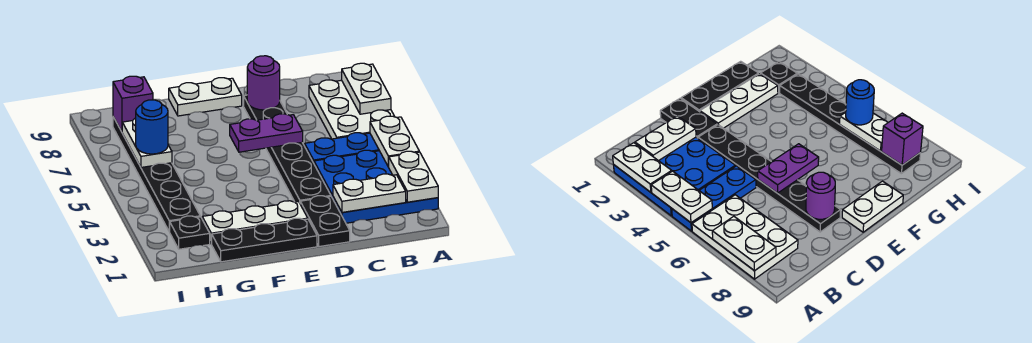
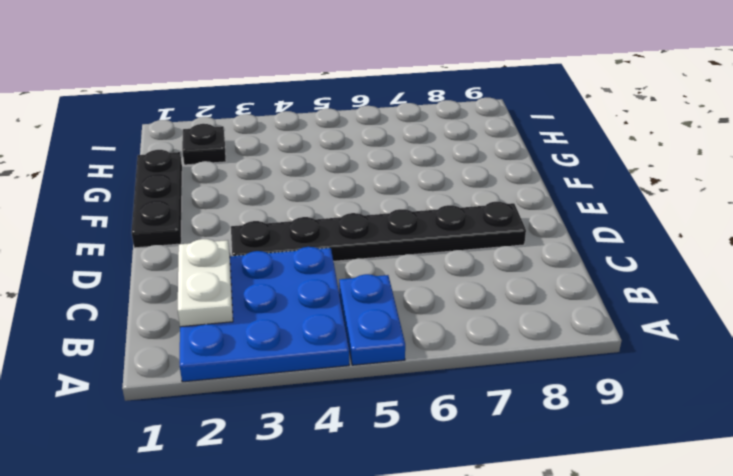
blue 1x2 plate [339,274,405,365] -> blue 1x3 plate [305,133,379,163]
none -> white 2x3 plate [309,80,395,139]
none -> black 1x2 plate [300,196,350,247]
none -> white 1x3 plate [202,201,308,244]

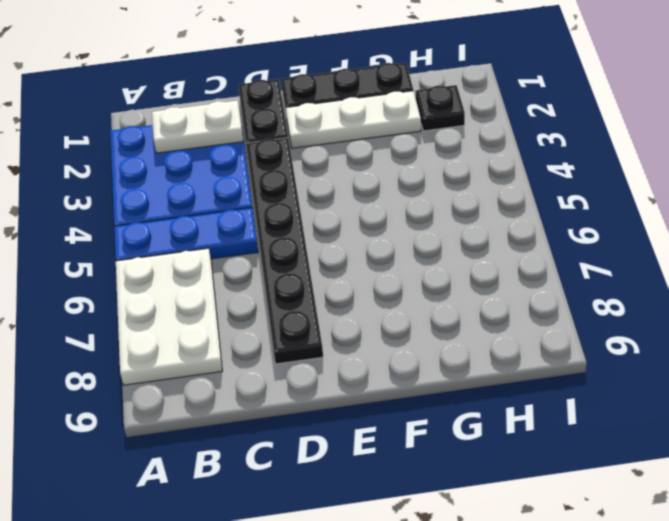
none -> white 1x2 plate [169,78,242,116]
none -> black 1x6 plate [113,117,200,231]
none -> white 1x2 plate [389,151,438,202]

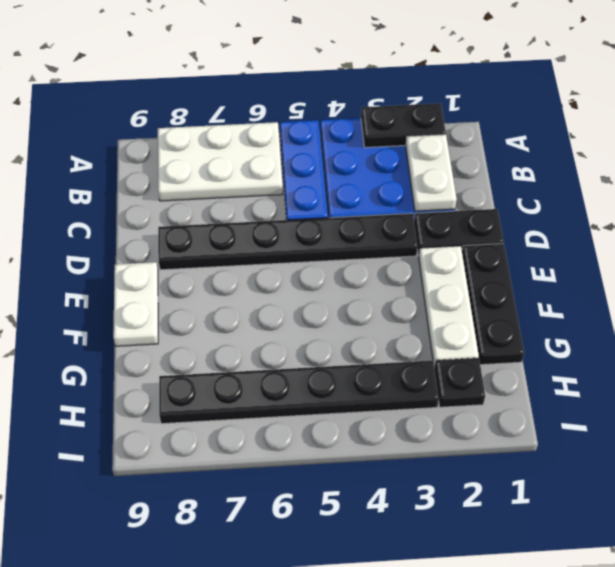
black 1x2 plate [361,103,446,148] -> white 1x2 plate [389,151,438,202]
none -> white 1x2 plate [370,116,419,167]
none -> white 1x2 plate [342,63,391,114]
none -> purple 1x2 plate [230,114,303,152]

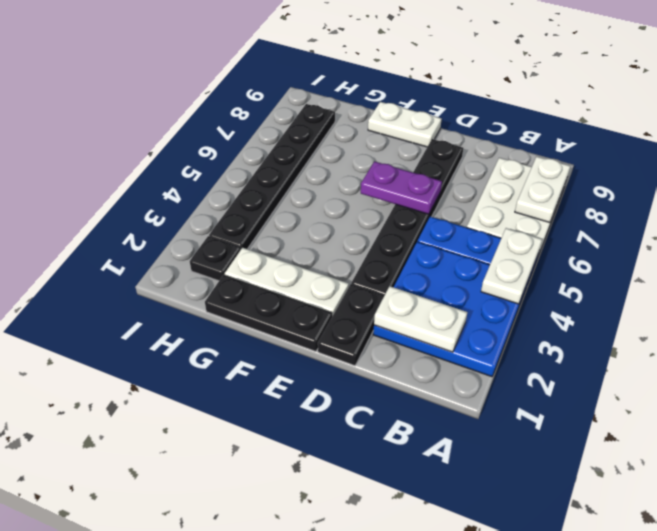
none -> white 1x2 plate [389,151,438,202]
none -> purple 1x1 round brick [247,56,280,110]
none -> white 1x2 plate [122,118,172,167]

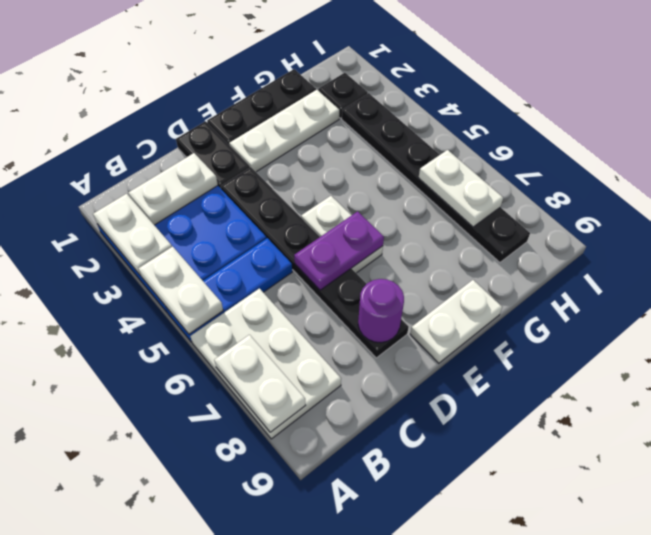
white 1x2 plate [301,196,383,273] -> none
none -> purple 1x1 brick [113,76,153,132]
none -> blue 1x1 round brick [136,100,168,154]

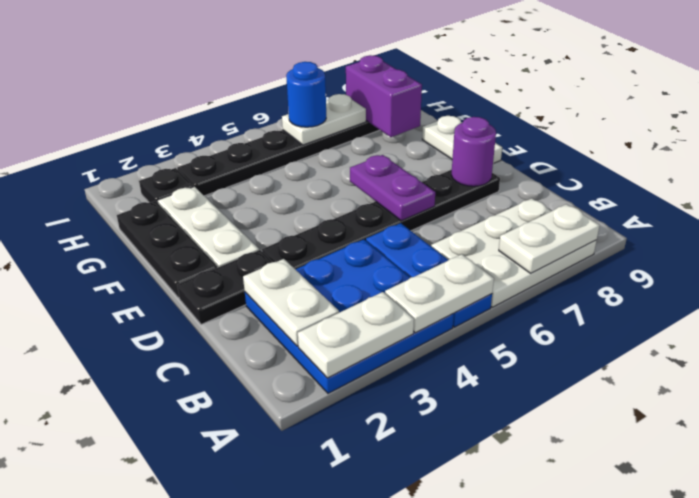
purple 1x2 brick [346,55,422,137] -> purple 1x1 brick [113,76,153,132]

